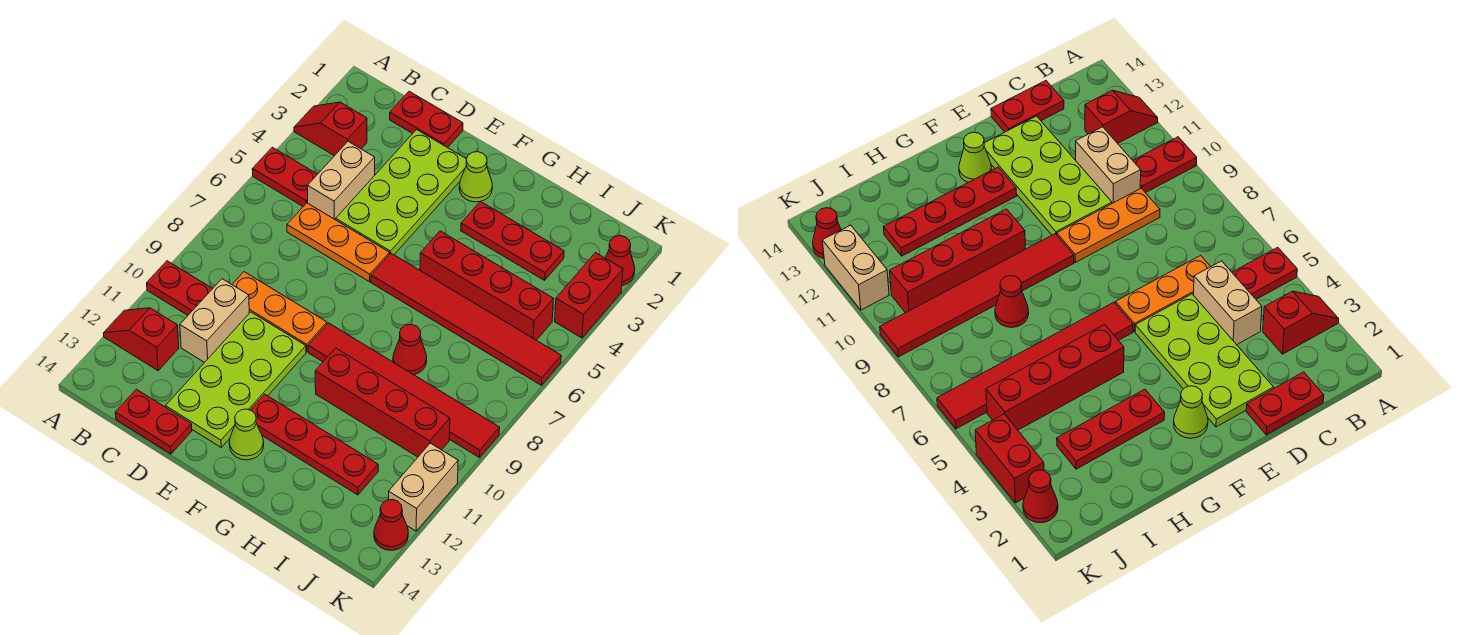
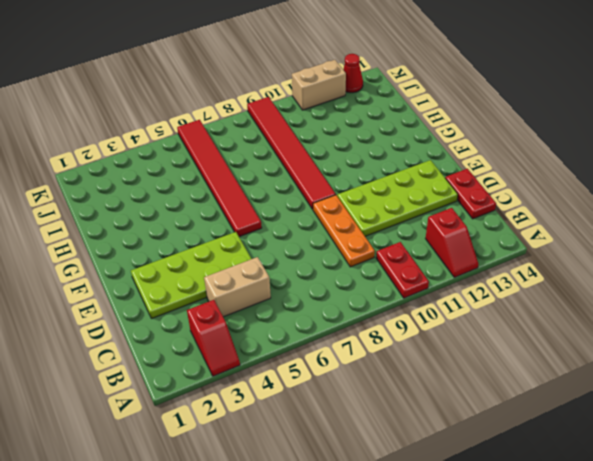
none -> red 1x2 plate [252,147,317,206]
none -> red 1x2 plate [390,91,463,148]
none -> orange 1x3 plate [287,203,389,282]

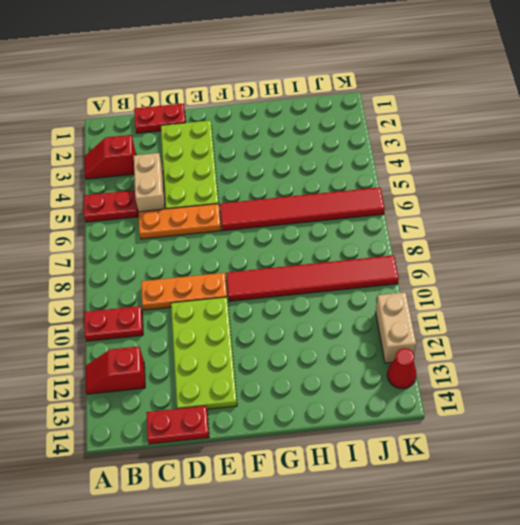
none -> tan 1x2 brick [180,279,249,363]
none -> lime 1x1 cone [459,152,492,202]
none -> red 1x4 plate [251,394,378,495]

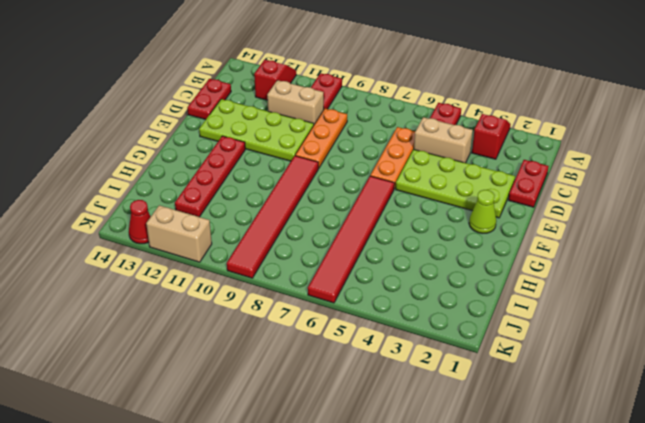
none -> lime 1x1 cone [229,409,264,460]
none -> red 1x3 plate [461,201,564,280]
none -> red 1x4 brick [420,231,554,340]

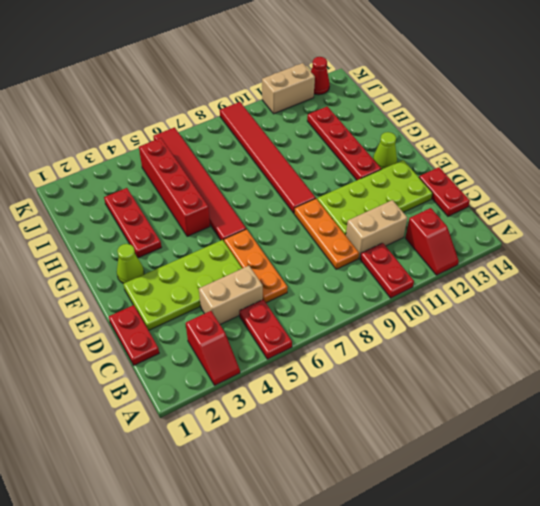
none -> red 1x4 brick [315,348,450,457]
none -> red 1x1 cone [393,324,427,375]
none -> red 1x1 cone [605,236,635,286]

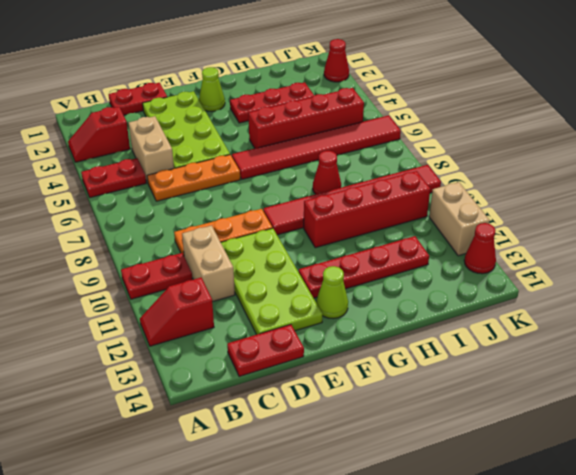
none -> red 1x2 brick [555,253,623,338]

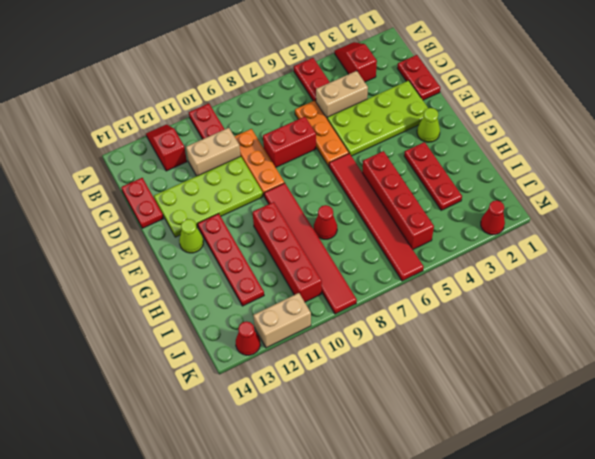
red 1x2 brick [263,116,316,167] -> red 1x2 brick moved to [555,253,623,338]

